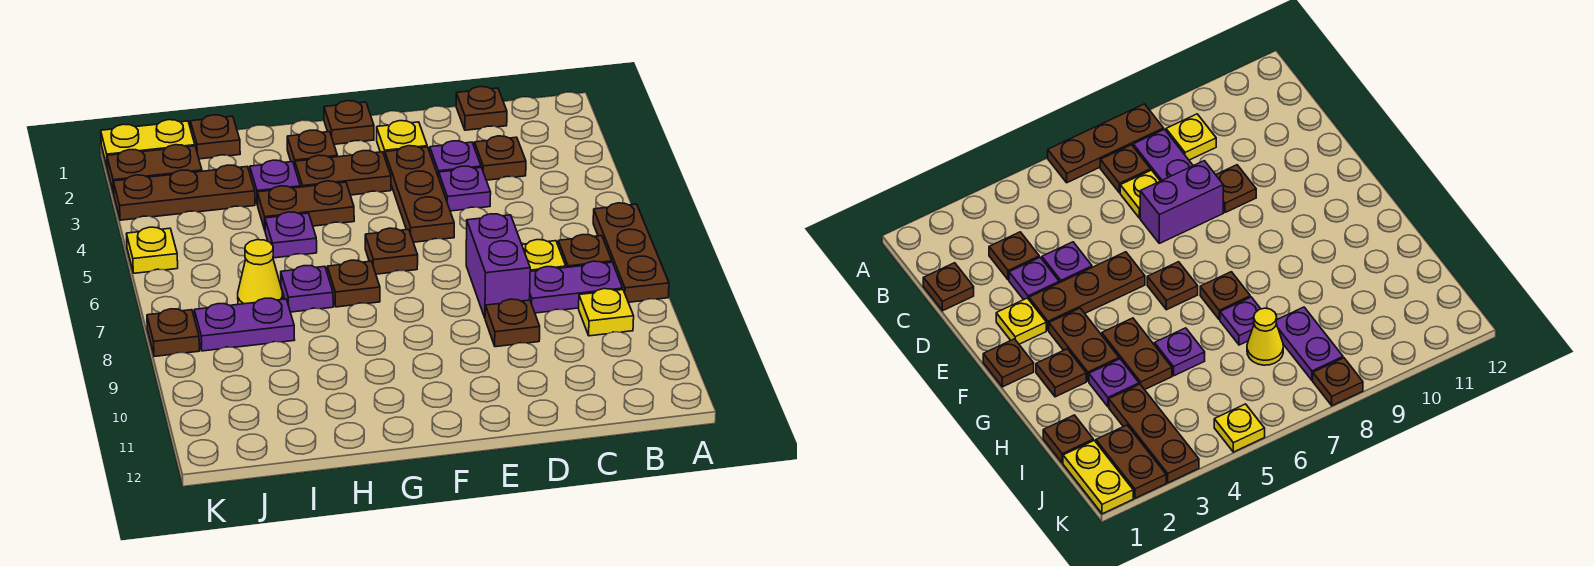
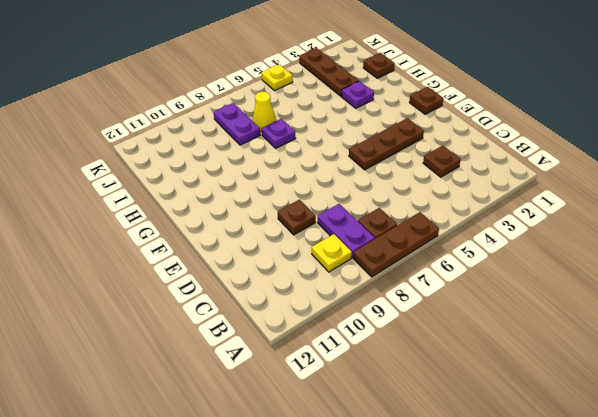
none -> brown 1x1 plate [456,87,507,130]
none -> yellow 1x1 plate [522,240,566,272]
none -> purple 1x1 plate [430,141,481,177]
none -> purple 1x1 plate [439,166,491,211]

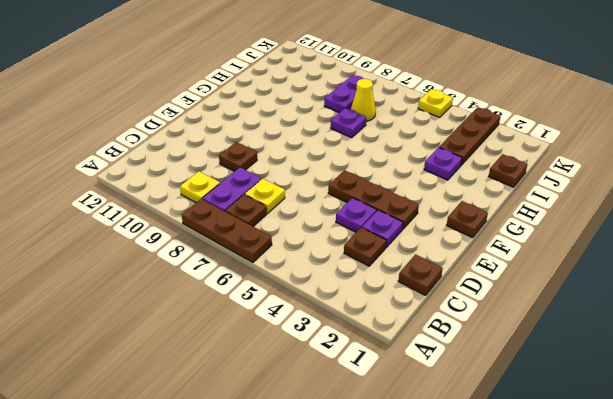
none -> purple 1x2 brick [466,214,530,318]
none -> yellow 1x1 plate [377,121,427,156]
none -> brown 1x2 plate [295,151,391,195]
none -> brown 1x1 plate [365,228,418,274]

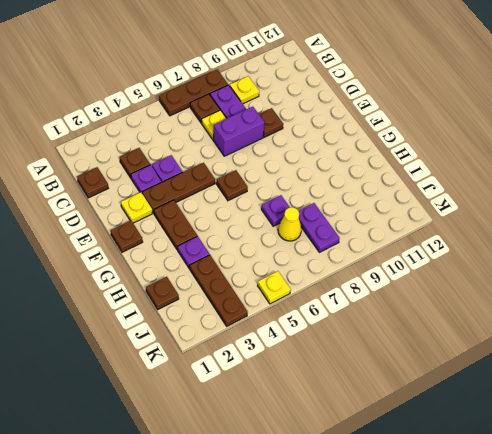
none -> brown 1x1 plate [287,130,338,167]
none -> brown 1x2 plate [257,181,354,230]
none -> brown 1x1 plate [327,260,380,307]
none -> purple 1x1 plate [265,212,317,258]

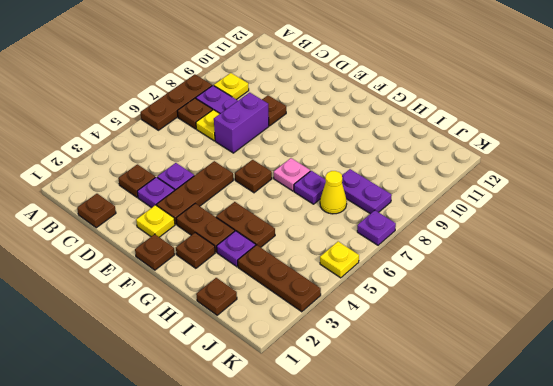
pink 1x1 plate [274,158,310,191] -> brown 1x1 plate [327,260,380,307]
purple 1x1 plate [357,210,396,245] -> purple 1x1 plate moved to [265,212,317,258]
none -> yellow 1x2 plate [101,120,195,169]
none -> brown 1x2 plate [107,145,202,193]
none -> brown 1x1 plate [147,309,200,356]

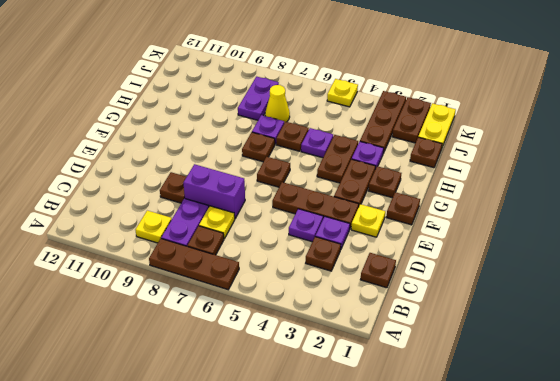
brown 1x1 plate [276,122,309,151] -> brown 1x1 plate moved to [147,309,200,356]

